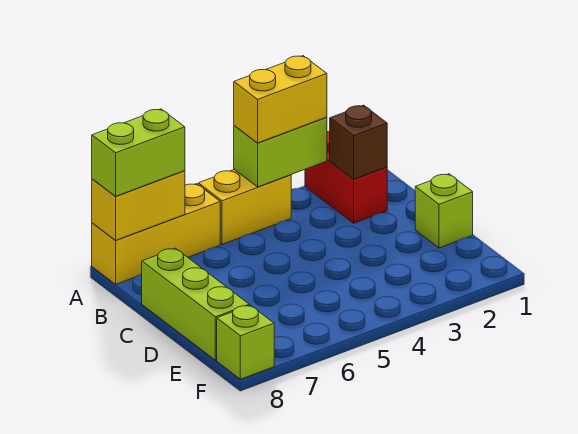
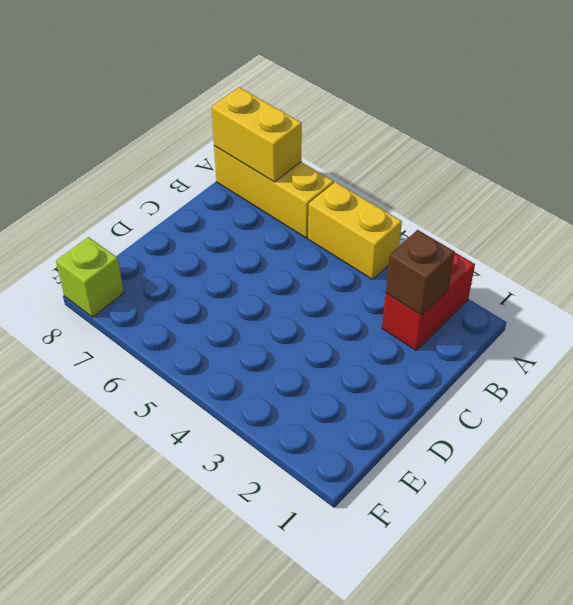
none -> lime 1x3 brick [142,248,249,360]
none -> lime 1x1 brick [415,174,473,248]

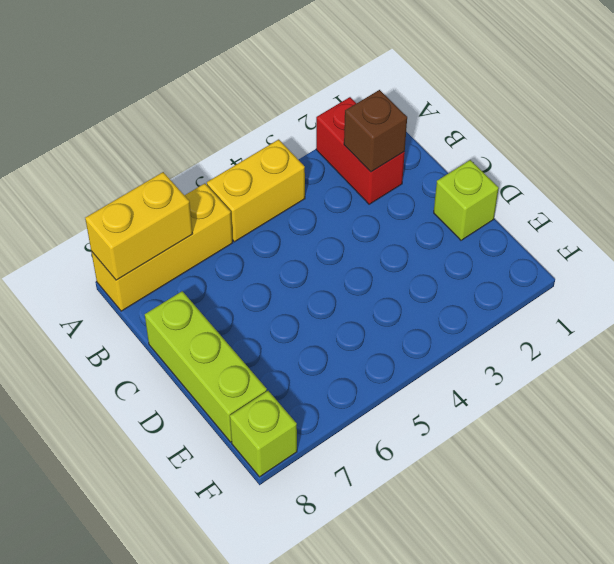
none -> lime 1x2 brick [234,117,327,187]
none -> yellow 1x2 brick [234,56,327,143]

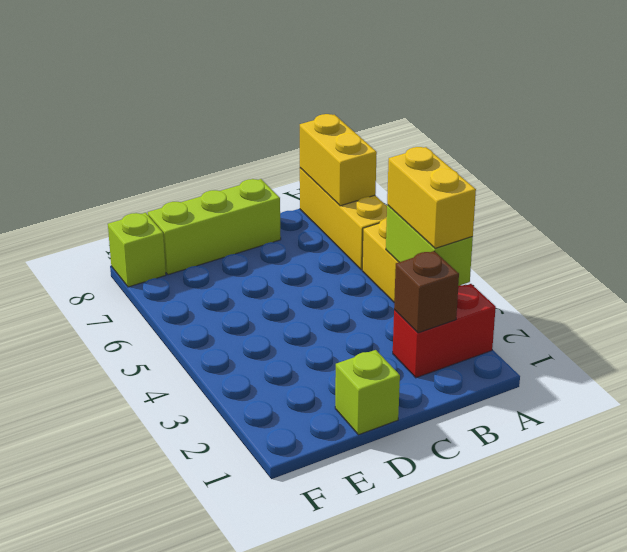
none -> lime 1x2 brick [92,109,185,196]

